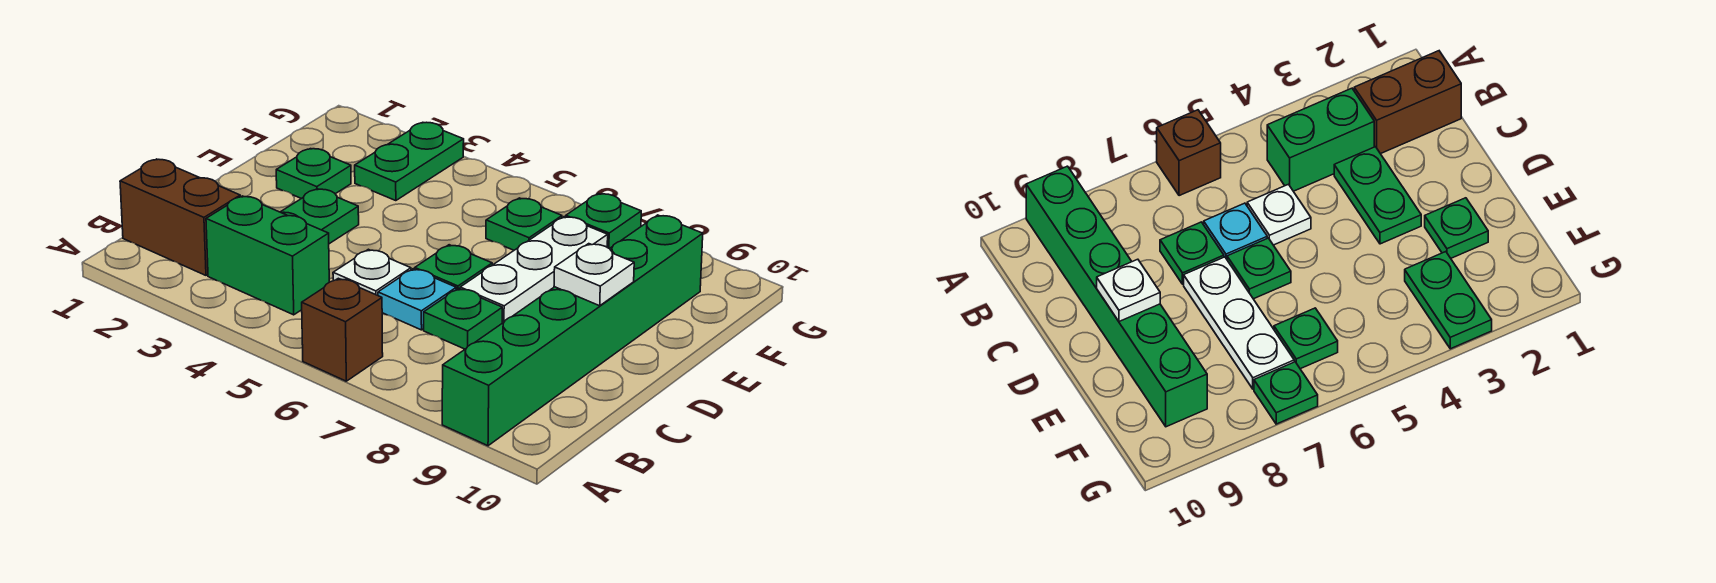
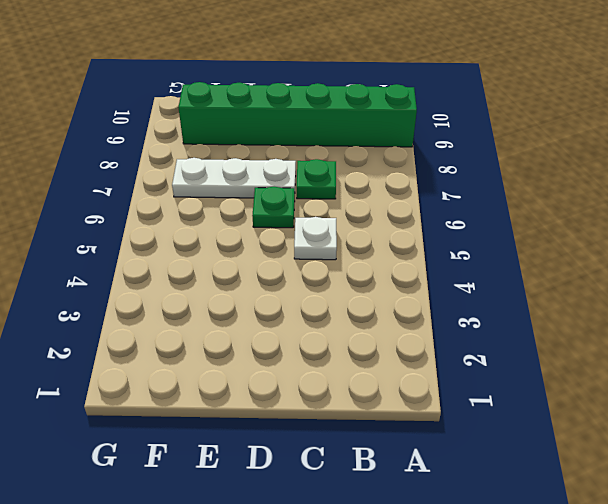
none -> brown 1x1 brick [302,278,383,381]
none -> brown 1x2 brick [120,159,240,275]
none -> green 1x2 brick [206,196,329,315]

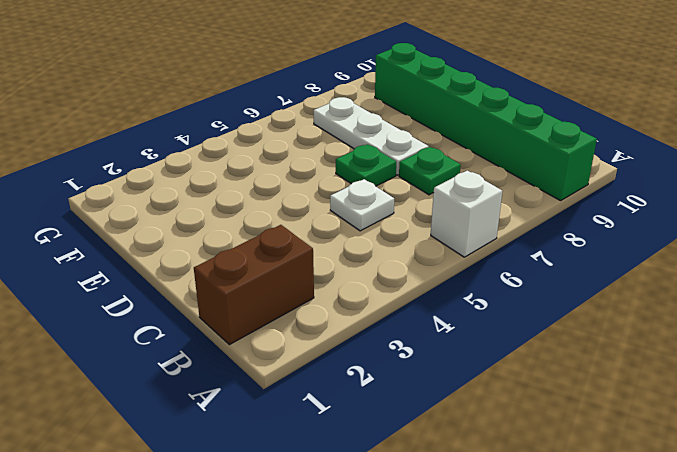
white 1x1 brick [431,171,502,257] -> brown 1x1 brick [302,278,383,381]
none -> green 1x2 brick [206,196,329,315]
none -> green 1x2 plate [281,189,359,244]
none -> cyan 1x1 plate [378,269,456,330]

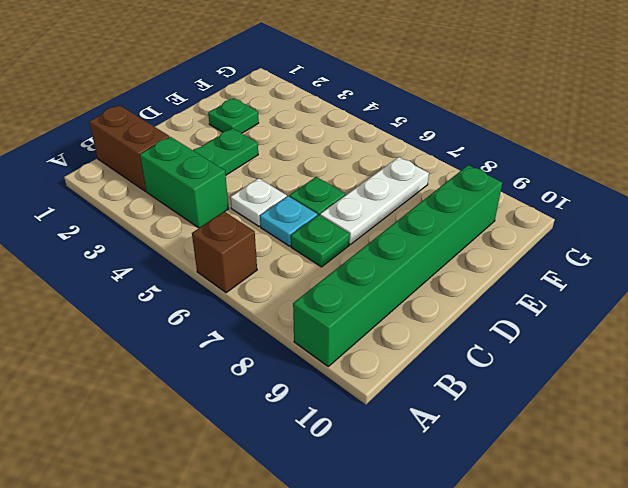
none -> green 1x2 plate [355,122,464,201]
none -> green 1x1 plate [486,198,562,250]
none -> green 1x1 plate [566,194,641,249]

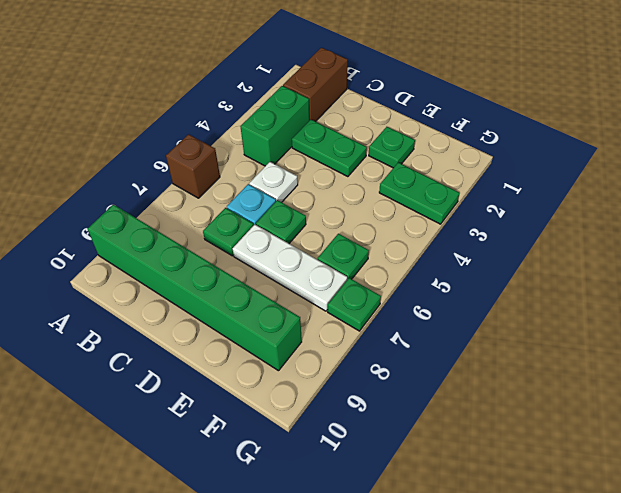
none -> white 1x1 plate [554,244,634,306]

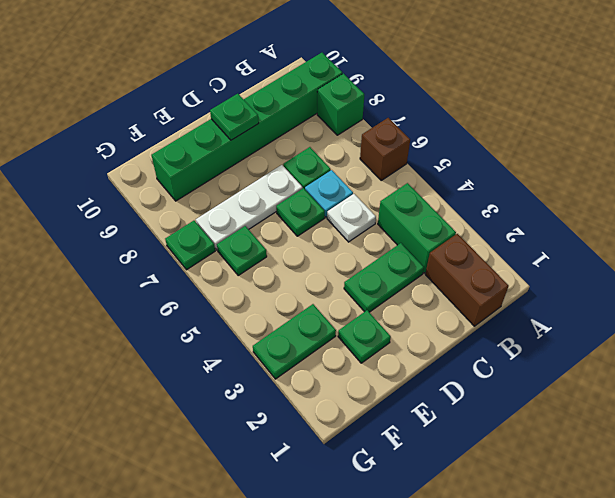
green 1x1 brick [317,74,364,135] -> none
green 1x1 plate [210,94,259,140] -> white 1x1 plate [554,244,634,306]

